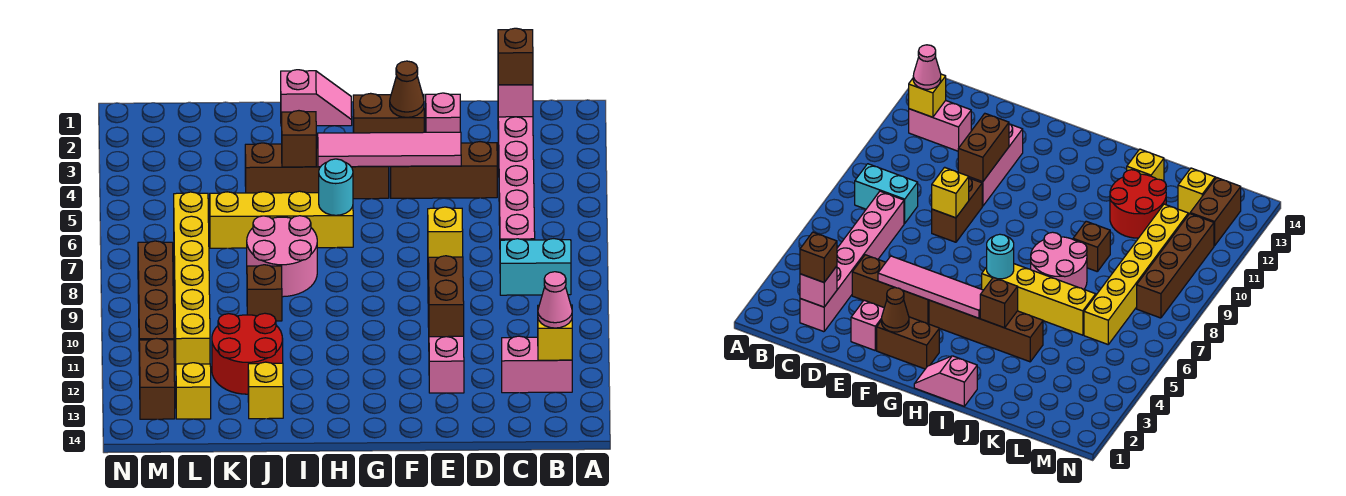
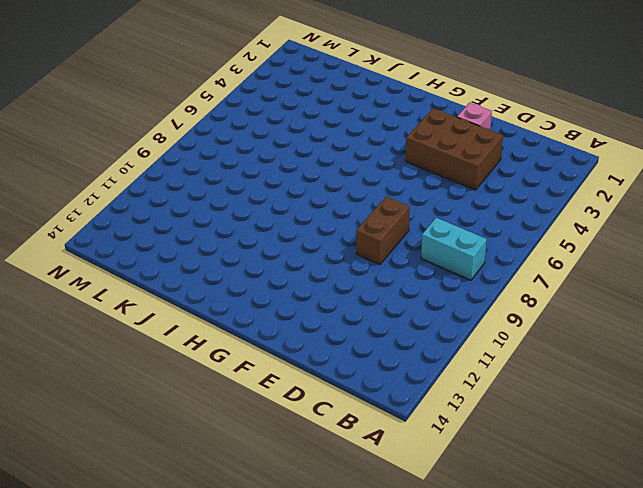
brown 2x3 brick [406,108,503,190] -> brown 1x3 brick [390,142,497,198]
none -> pink 1x2 brick [502,336,572,393]
none -> pink 1x6 brick [498,117,535,240]
none -> pink 1x3 brick [428,296,464,393]

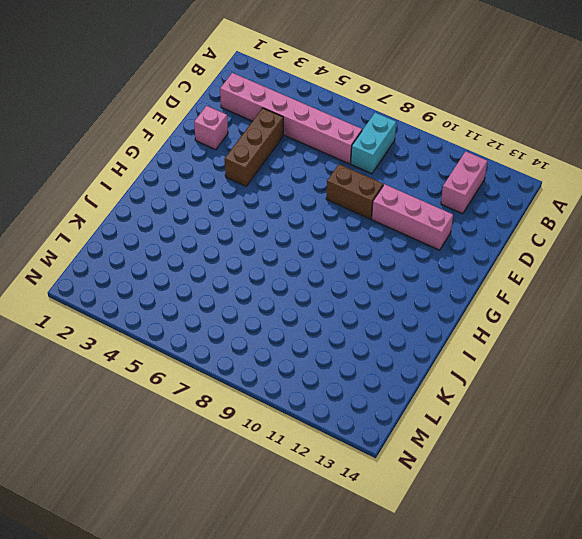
none -> brown 1x2 brick [353,93,424,133]
none -> brown 1x4 brick [245,143,389,199]
none -> pink 1x2 slope [281,70,352,126]

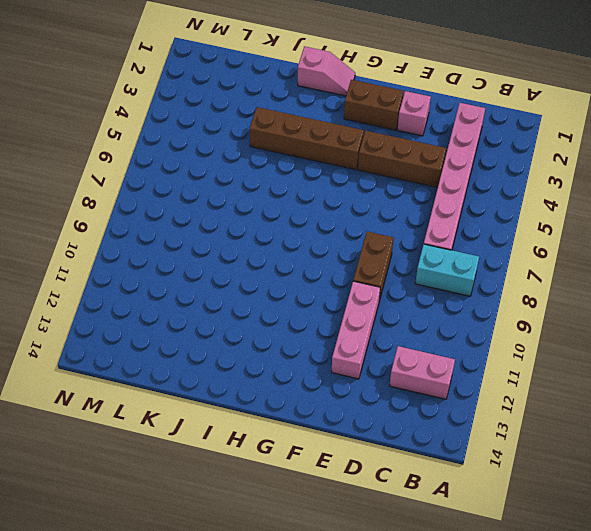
none -> yellow 1x4 brick [210,191,353,248]
none -> pink 2x2 round brick [247,216,317,297]
none -> brown 1x1 brick [247,265,282,321]

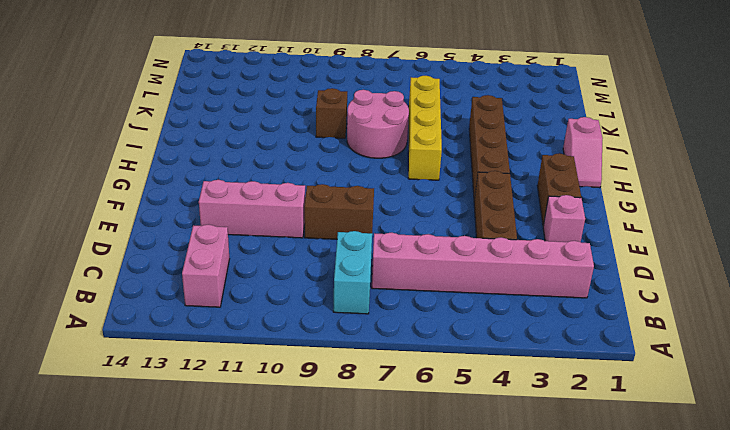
none -> red 2x2 round brick [212,313,283,394]
none -> yellow 1x1 brick [248,362,283,419]
none -> yellow 1x6 brick [174,192,210,364]

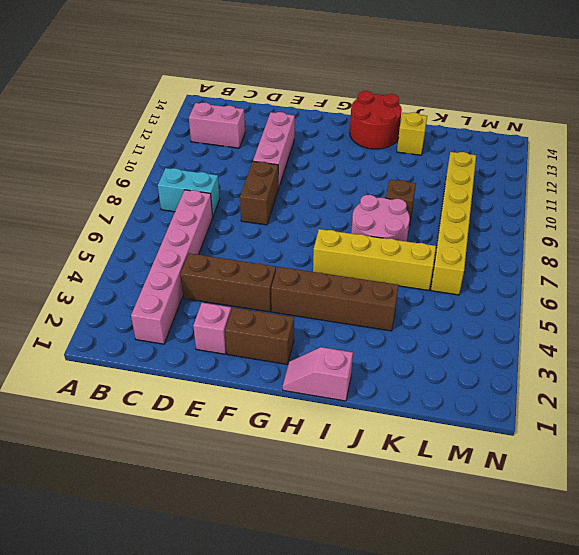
red 2x2 round brick [350,91,402,149] -> red 2x2 round brick moved to [212,313,283,394]
none -> yellow 1x1 brick [176,363,211,419]
none -> brown 1x4 brick [138,241,174,340]
none -> brown 1x2 brick [139,338,175,419]

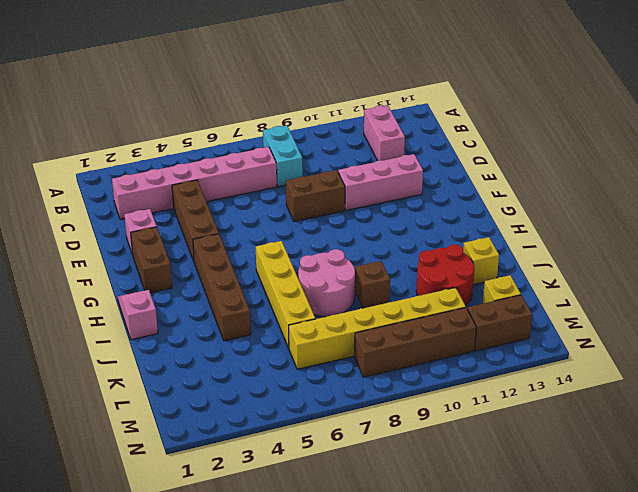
none -> yellow 1x1 brick [538,305,572,360]
none -> pink 1x1 brick [498,85,533,117]
none -> pink 1x4 tile [318,132,461,167]

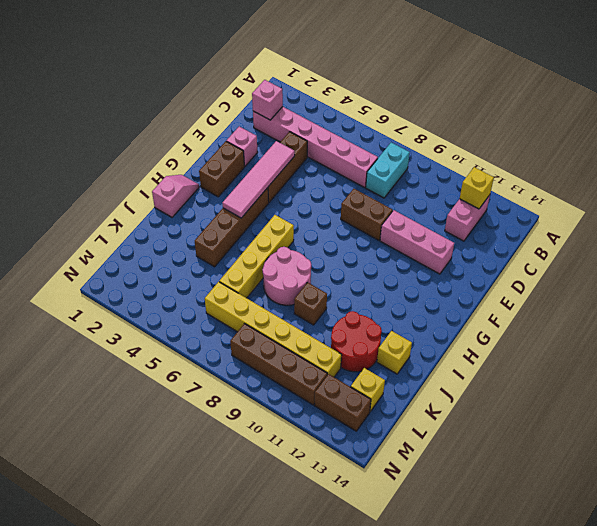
none -> yellow 1x1 brick [428,207,463,258]
none -> brown 1x2 brick [428,256,464,337]
none -> brown 1x1 cone [390,61,424,117]

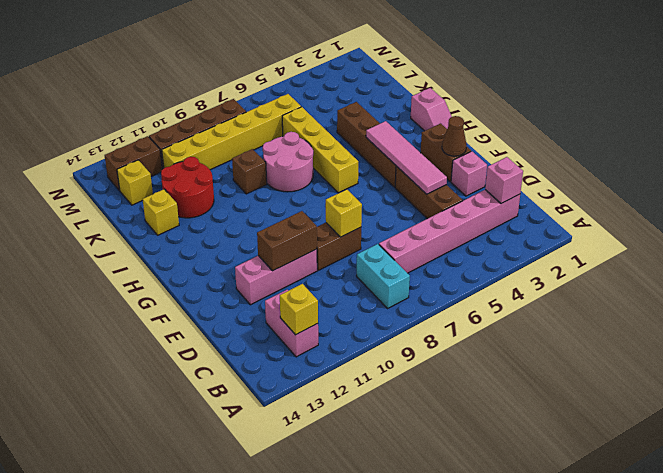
none -> cyan 1x1 round brick [319,159,353,215]
none -> brown 1x1 brick [282,111,316,167]
none -> pink 1x1 cone [538,272,572,328]

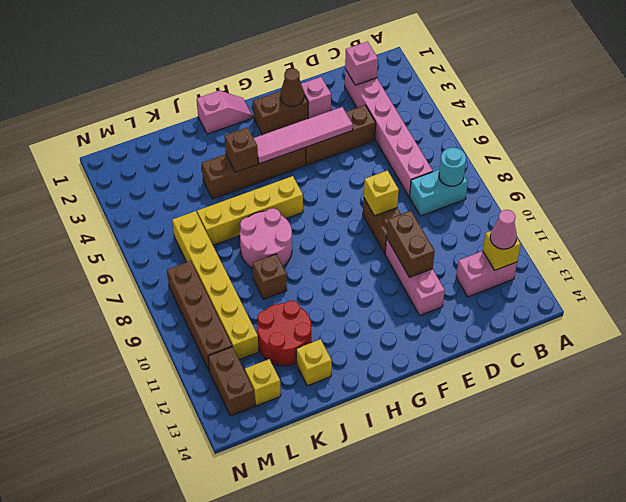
cyan 1x1 round brick [439,148,466,186] -> cyan 1x1 round brick moved to [319,159,353,215]
none -> brown 1x1 brick [498,28,533,85]

